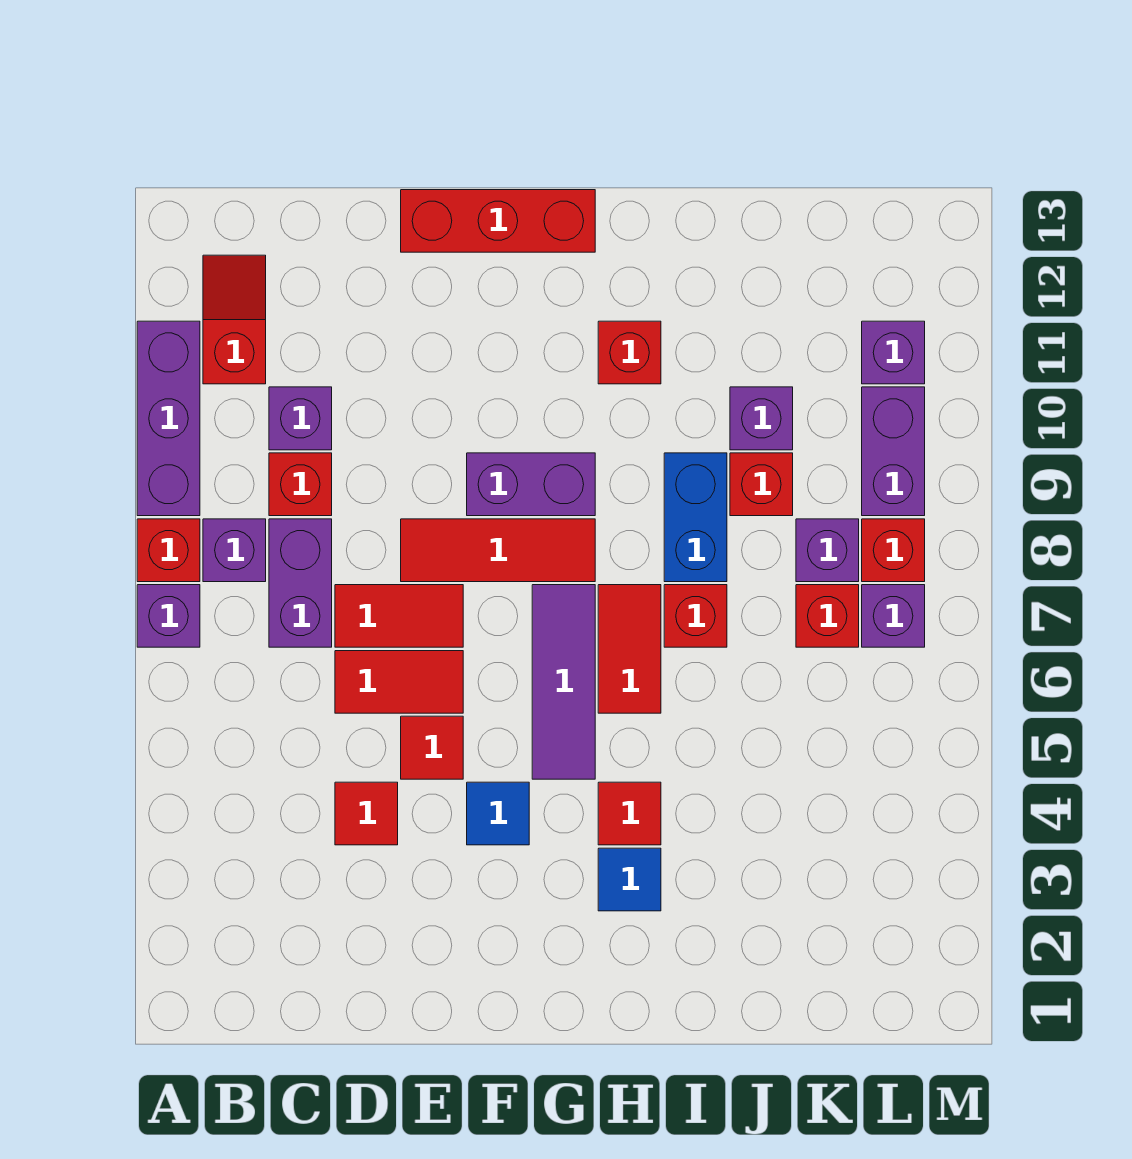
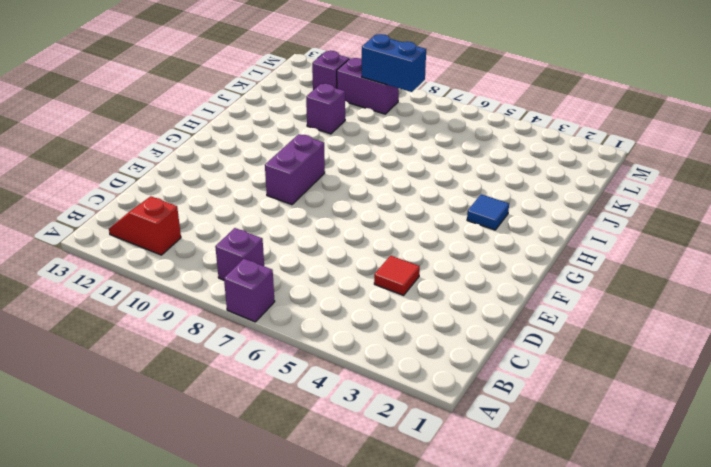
blue 1x2 brick [362,34,426,92] -> blue 1x2 brick moved to [664,453,727,582]
none -> red 1x1 brick [137,519,200,582]
none -> purple 1x3 brick [137,321,200,516]
none -> purple 1x2 brick [269,519,332,647]
none -> red 1x1 brick [269,453,332,516]

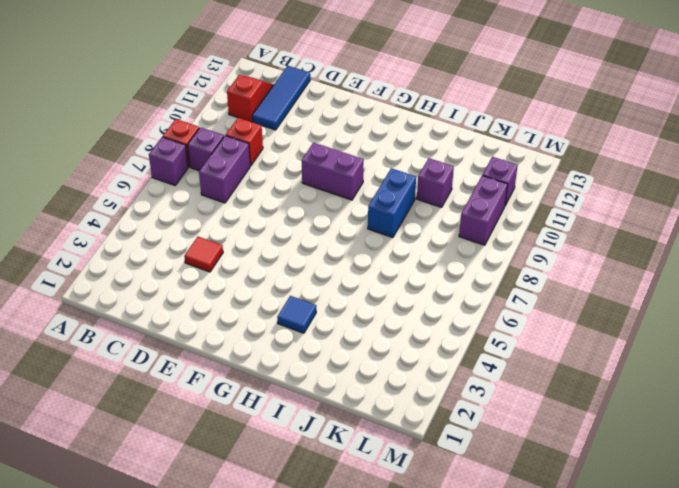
blue 1x3 tile [252,66,310,130] -> none
none -> purple 1x3 brick [137,321,200,516]
none -> purple 1x1 brick [269,387,332,450]
none -> red 1x2 tile [335,651,463,713]
none -> red 1x2 tile [335,585,463,647]

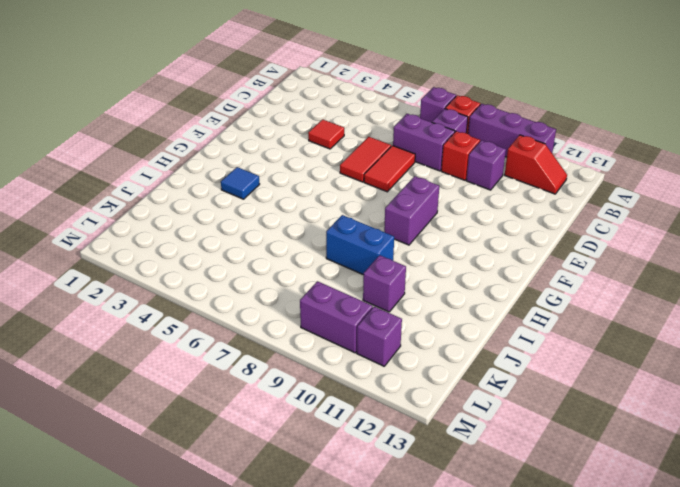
none -> red 1x1 tile [401,716,463,779]
none -> red 1x3 tile [401,519,595,582]
none -> red 1x3 brick [401,190,595,252]
none -> blue 1x1 tile [467,782,529,845]

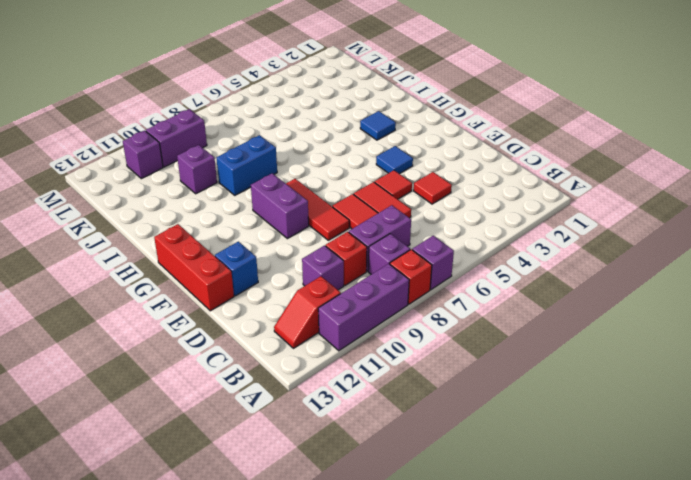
blue 1x1 brick [215,242,258,296] -> none
none -> purple 1x3 tile [532,585,595,779]
none -> red 1x1 tile [598,782,661,845]
none -> red 1x2 tile [598,585,661,713]
none -> red 1x1 brick [598,321,661,384]

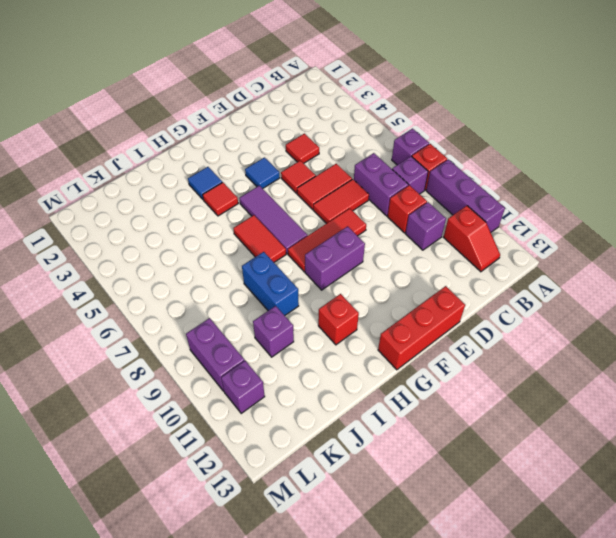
none -> red 1x1 brick [664,585,727,647]
none -> red 1x1 brick [730,453,793,516]
none -> red 1x1 brick [796,585,859,647]
none -> purple 1x1 brick [796,519,859,582]

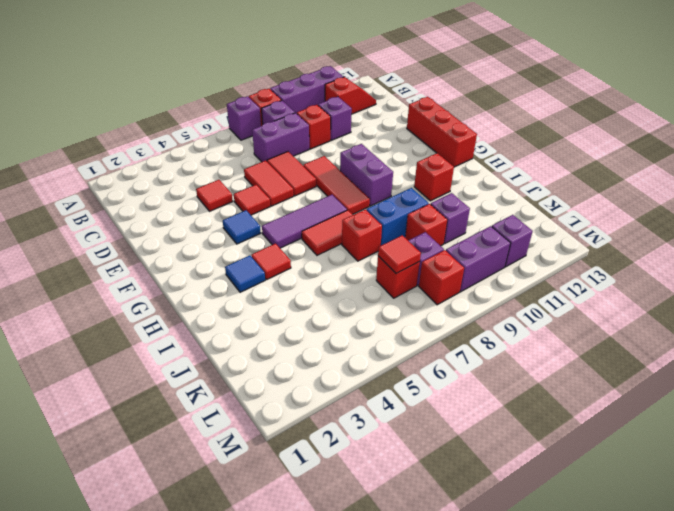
red 1x1 tile [378,235,421,273] -> none
none -> purple 1x1 brick [862,585,925,647]

